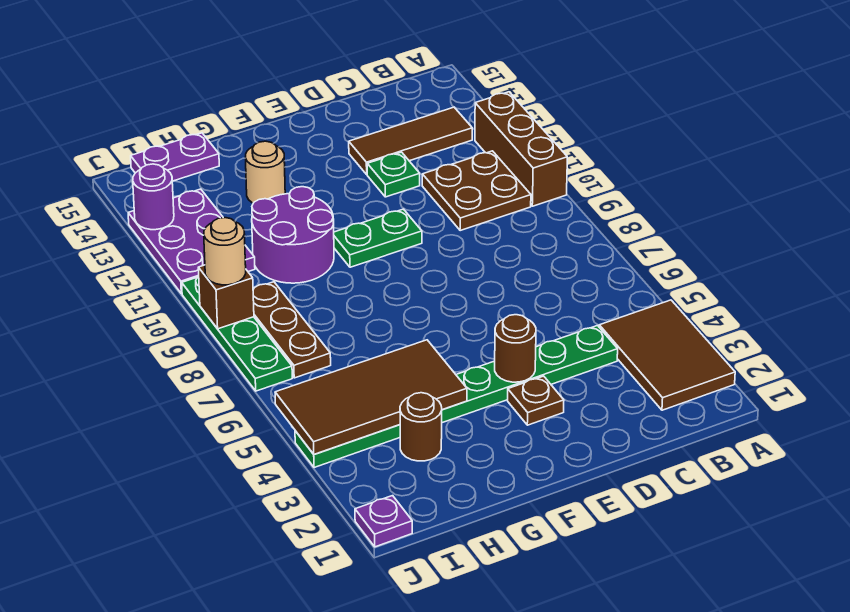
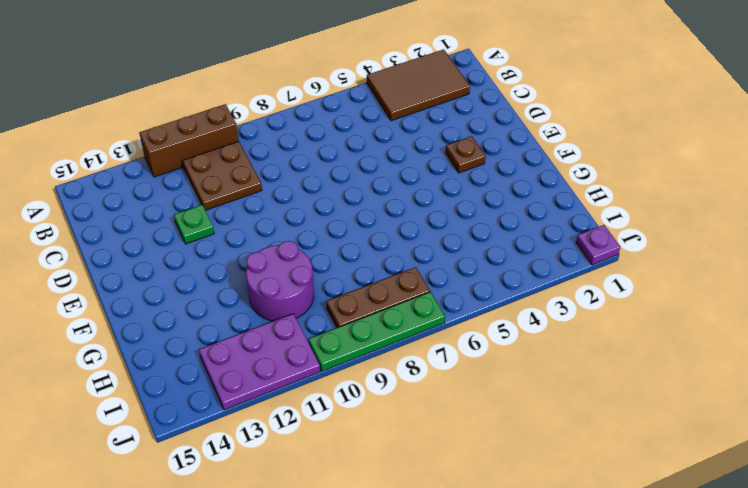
none -> brown 1x3 tile [349,107,472,174]
none -> green 1x8 plate [295,326,618,468]
none -> green 1x2 plate [334,209,422,267]

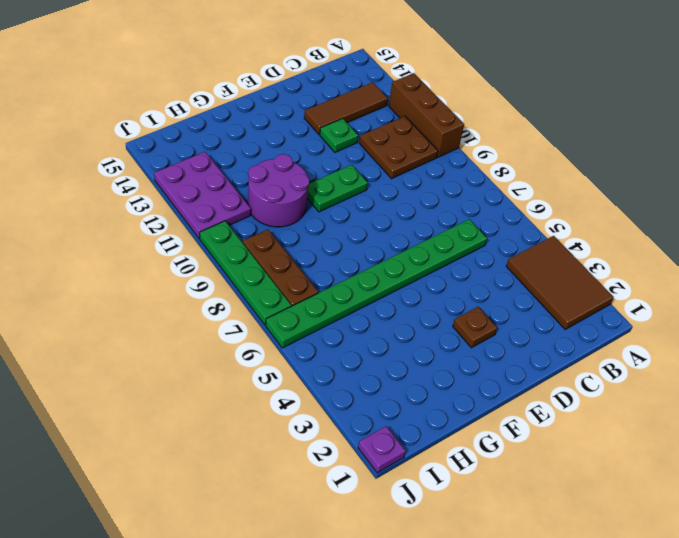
green 1x8 plate [266,219,487,348] -> green 1x8 plate moved to [295,326,618,468]
none -> tan 1x1 round brick [245,141,285,203]
none -> brown 1x1 round brick [400,393,442,461]
none -> purple 1x2 plate [131,133,219,181]

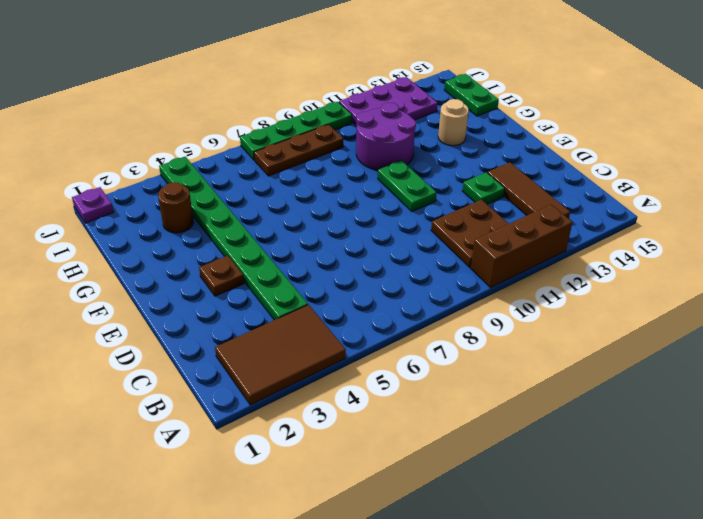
green 1x2 plate [444,74,499,116] -> purple 1x2 plate [131,133,219,181]
none -> brown 1x1 round brick [495,315,536,382]
none -> brown 2x4 tile [275,340,467,454]
none -> brown 1x1 brick [198,265,254,329]

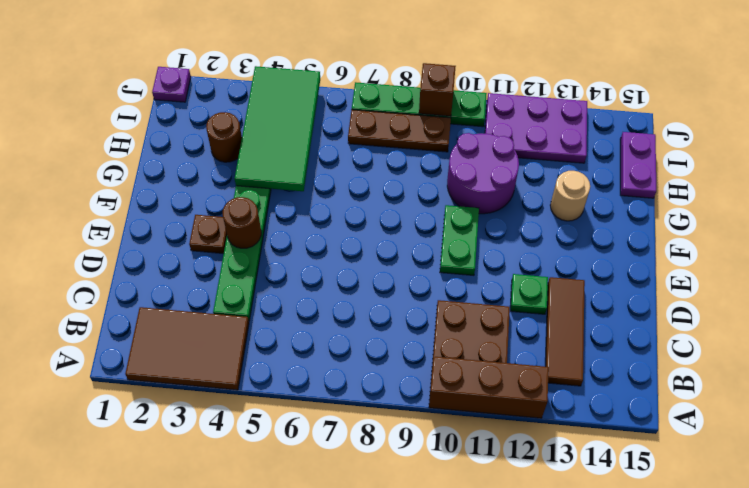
green 2x4 tile [235,66,320,191] -> brown 2x4 tile [275,340,467,454]
none -> purple 1x1 round brick [133,164,174,230]
none -> tan 1x1 round brick [204,218,246,285]

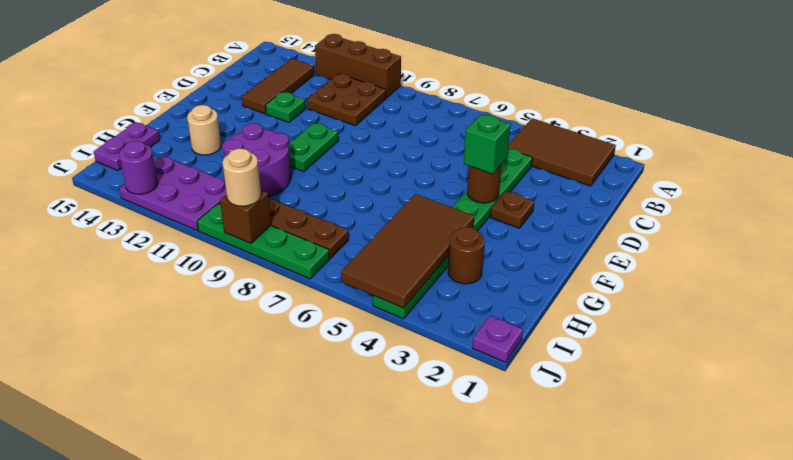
green 1x1 brick [464,114,511,174] -> none

